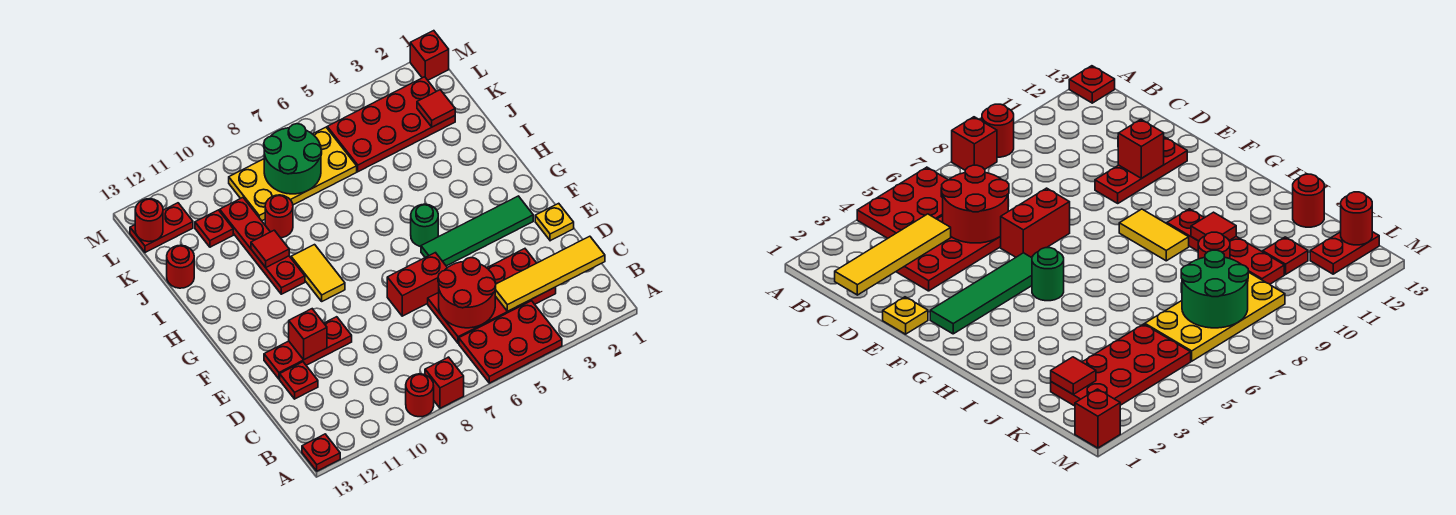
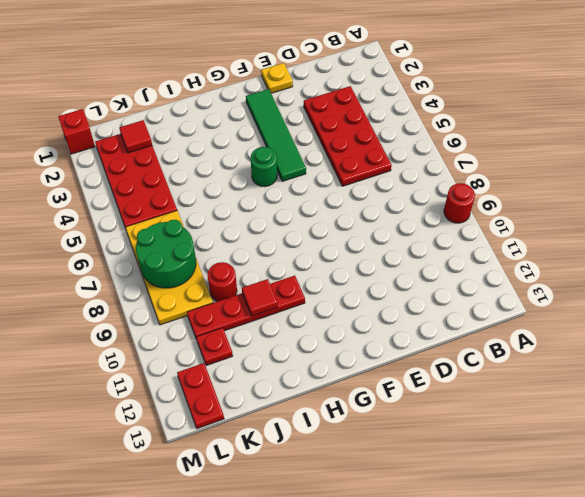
none -> red 2x3 plate [459,301,562,383]
none -> red 1x1 brick [425,357,464,408]
none -> red 1x1 plate [302,434,340,471]

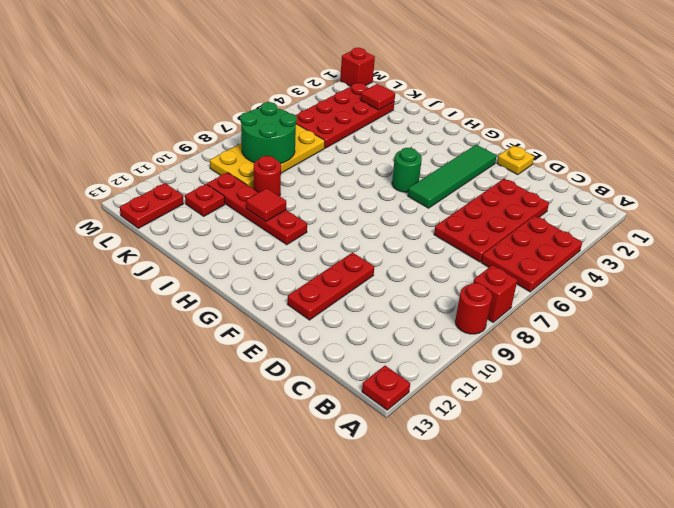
none -> red 1x1 plate [280,362,318,399]
none -> red 1x2 brick [387,253,447,316]
none -> yellow 1x2 tile [291,245,345,301]

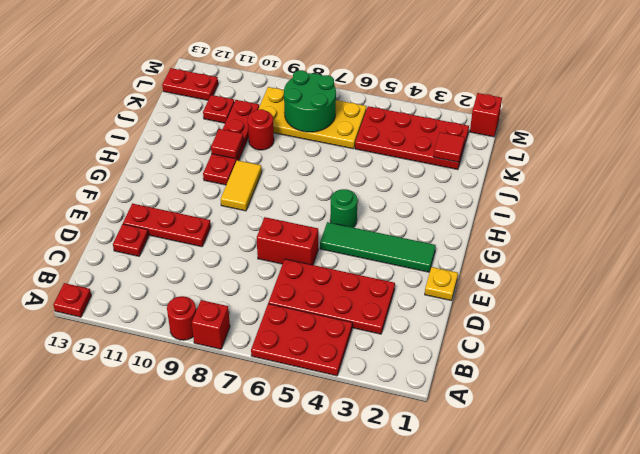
none -> red 1x1 round brick [167,245,194,288]
none -> yellow 1x4 tile [495,236,605,311]
none -> red 2x2 round brick [438,258,496,328]

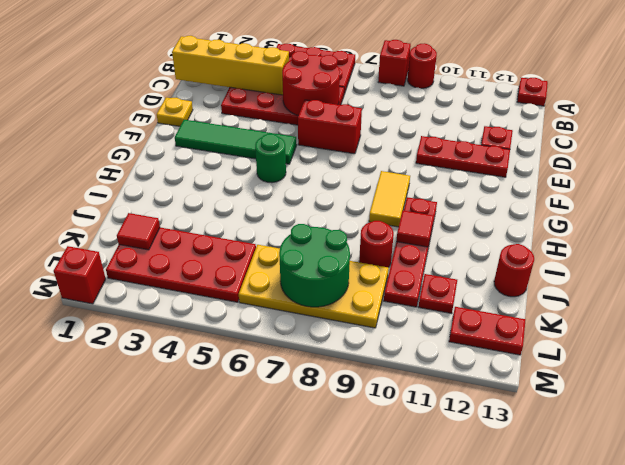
yellow 1x4 brick [172,36,289,95] -> yellow 1x4 tile [495,236,605,311]
none -> red 1x1 brick [289,309,327,359]
none -> red 1x1 round brick [135,199,163,242]

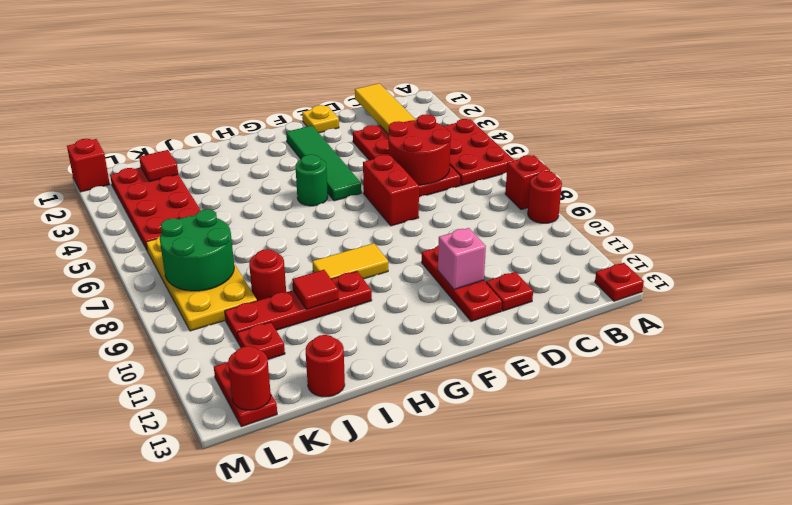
pink 1x1 brick [438,228,486,289] -> red 1x1 brick [289,309,327,359]

